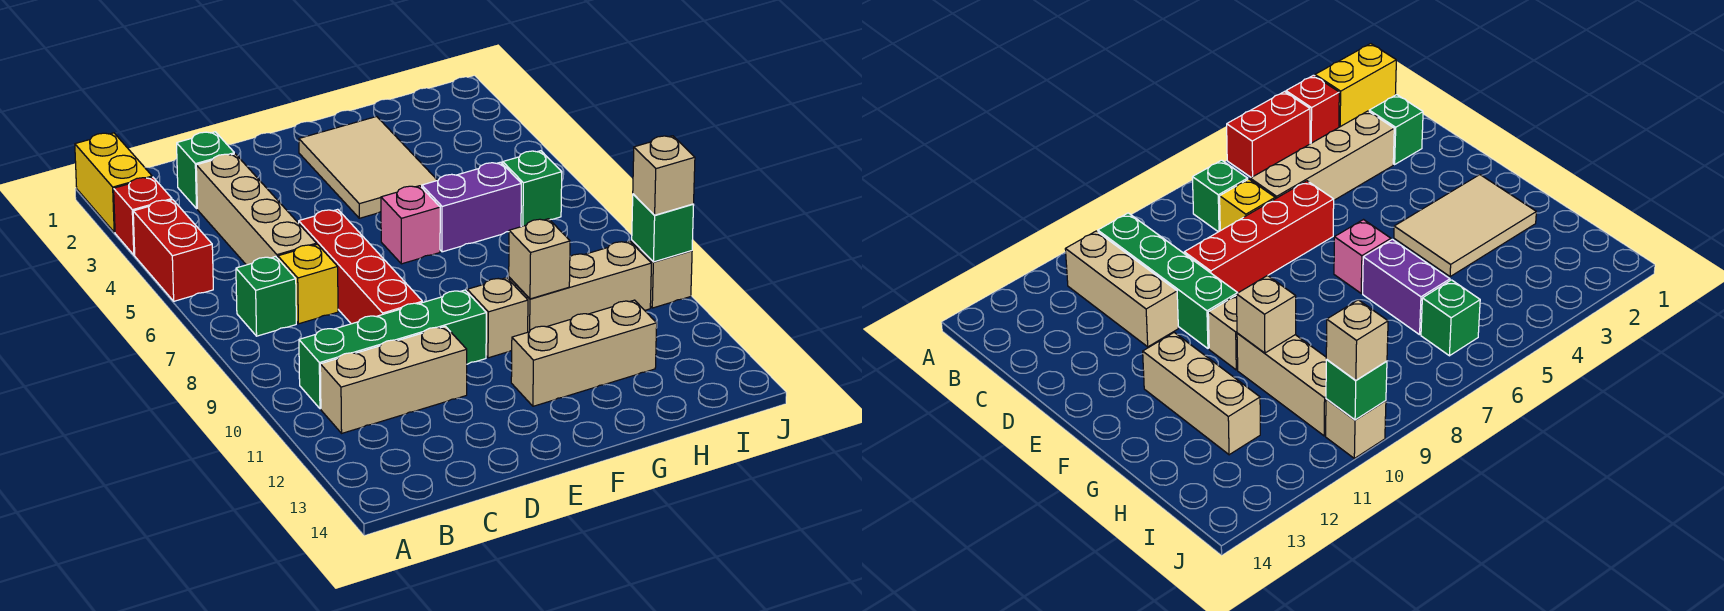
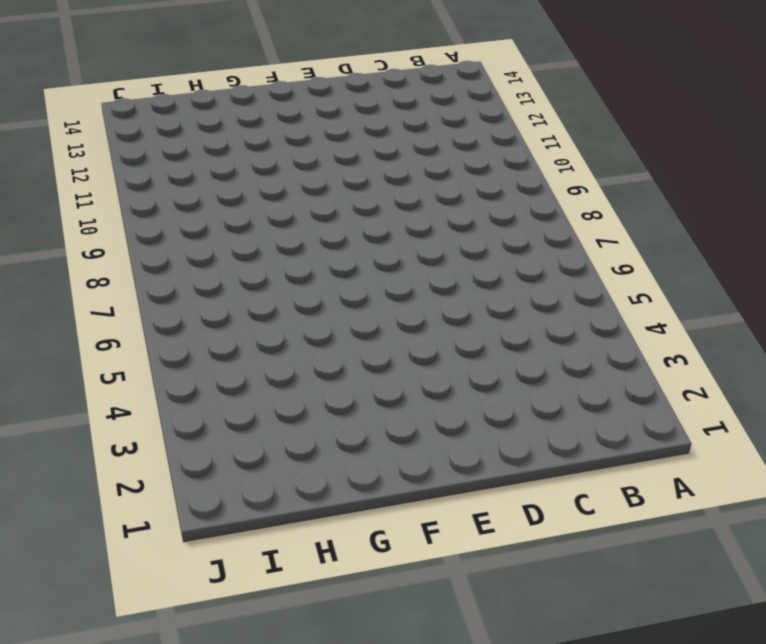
none -> yellow 1x2 brick [75,133,152,232]
none -> red 1x1 brick [114,177,172,255]
none -> red 1x2 brick [133,200,213,301]

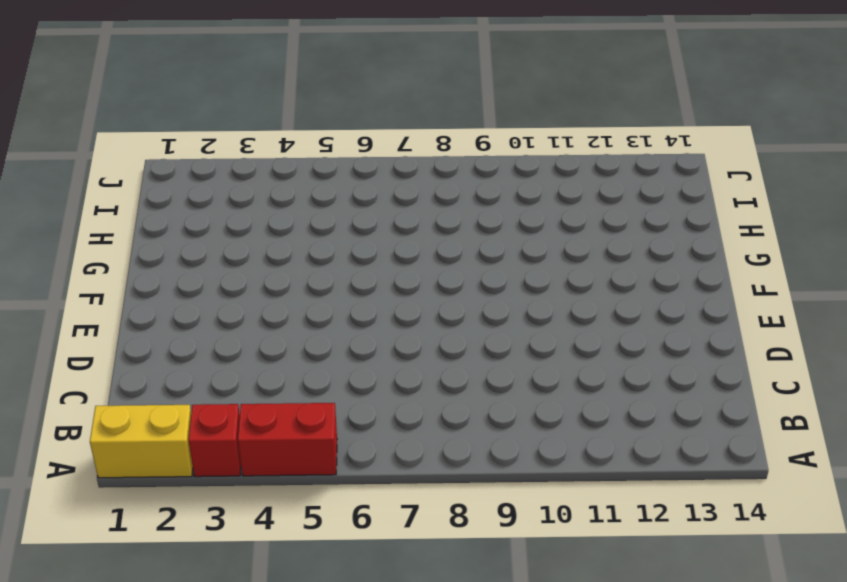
none -> green 1x1 brick [236,257,296,336]
none -> green 1x4 brick [299,290,486,409]
none -> tan 1x3 brick [320,326,467,433]

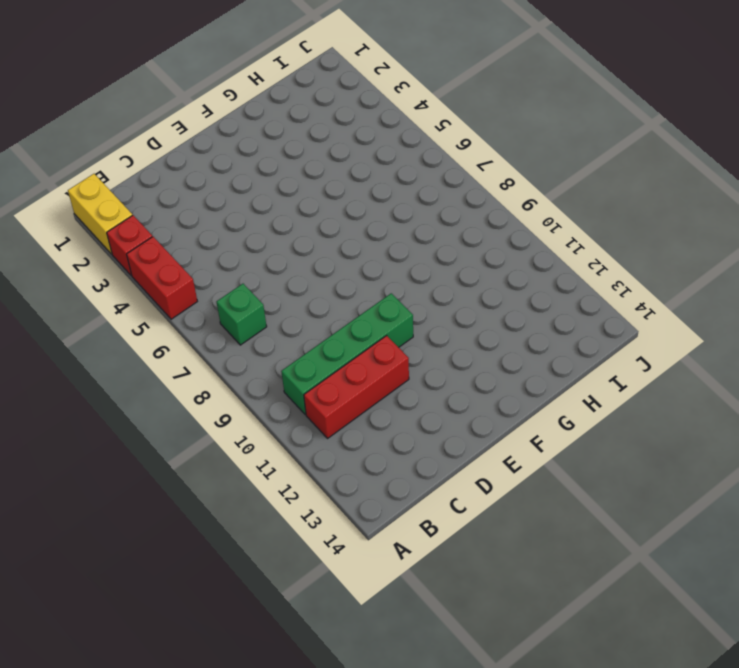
red 1x3 brick [304,336,409,439] -> tan 1x3 brick [320,326,467,433]
none -> green 1x1 brick [177,132,234,208]
none -> tan 1x4 brick [196,154,317,265]
none -> yellow 1x1 brick [278,244,338,324]

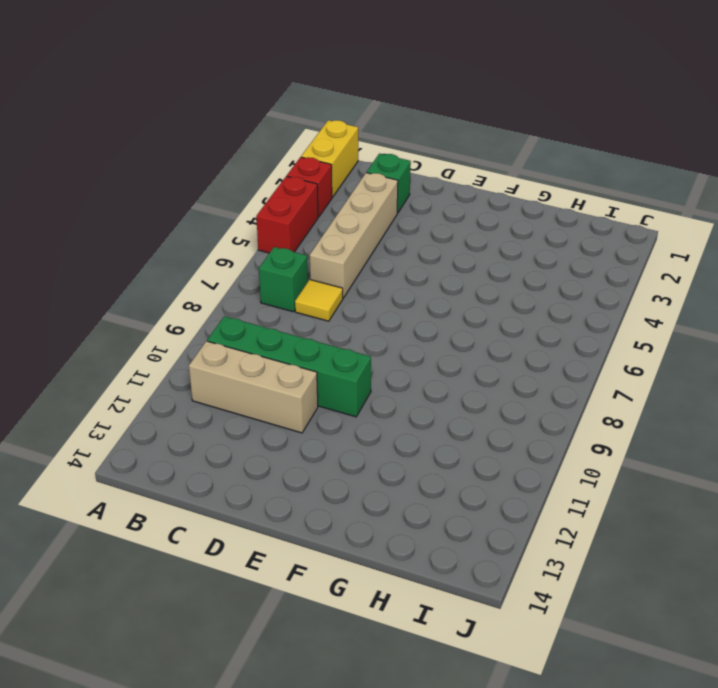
yellow 1x1 tile [295,280,343,321] -> yellow 1x1 brick [278,244,338,324]
none -> red 1x4 brick [299,209,422,324]
none -> tan 2x3 tile [299,117,437,218]
none -> pink 1x1 brick [381,186,440,264]

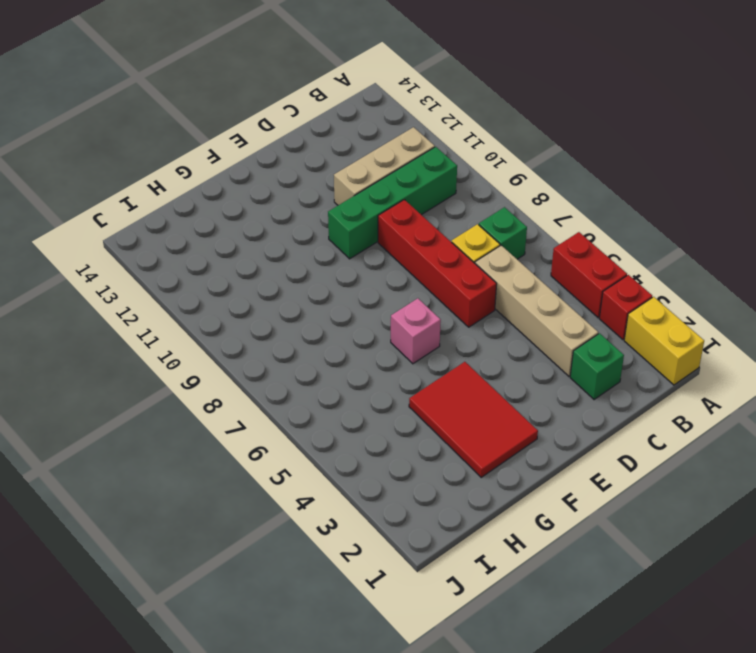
red 2x3 tile [409,362,538,477] -> tan 2x3 tile [299,117,437,218]
none -> tan 1x1 brick [467,278,528,358]
none -> tan 1x3 brick [511,300,657,406]
none -> purple 1x2 brick [422,162,521,252]

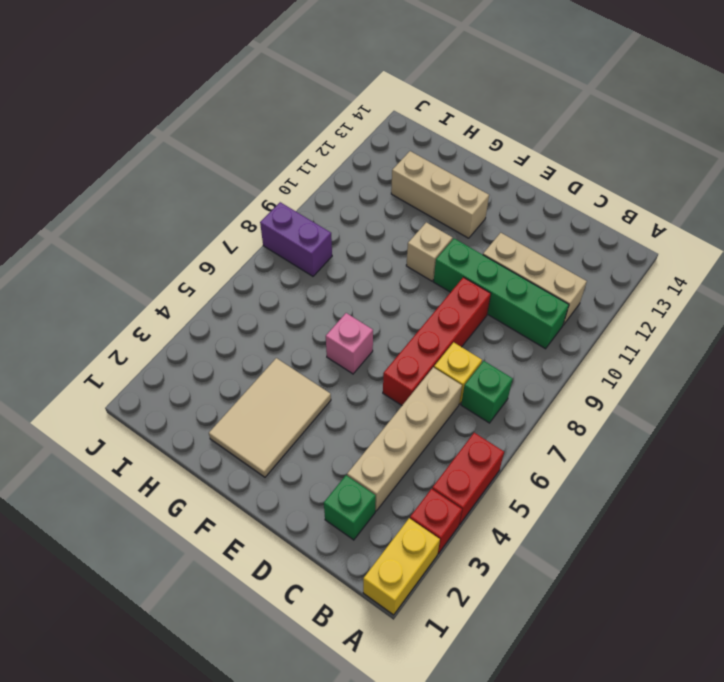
purple 1x2 brick [260,202,332,276] -> purple 1x2 brick moved to [422,162,521,252]
none -> tan 1x3 brick [509,241,651,332]
none -> green 1x1 brick [503,151,562,227]
none -> tan 1x1 brick [632,241,692,308]

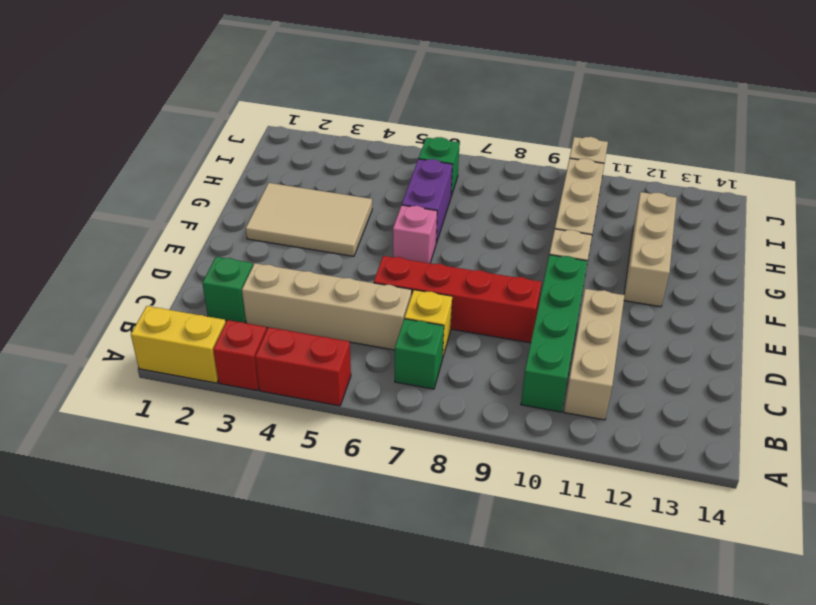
none -> tan 1x1 brick [509,219,570,299]
none -> green 1x1 brick [632,194,694,262]
none -> tan 1x1 brick [633,136,695,215]

